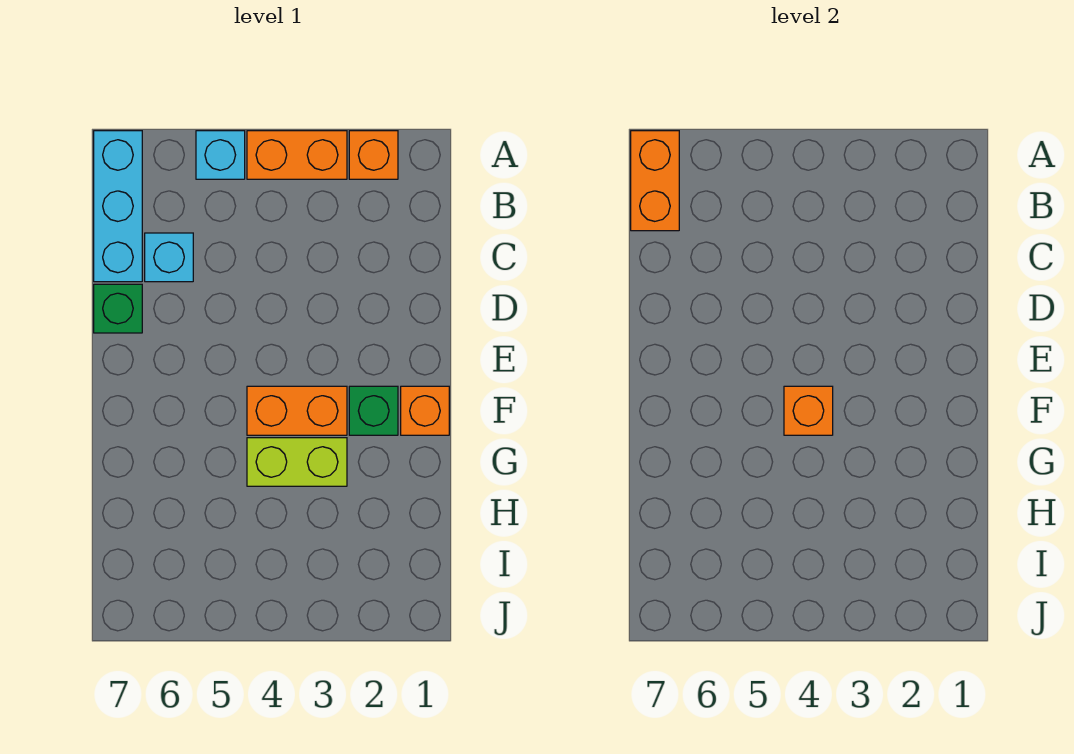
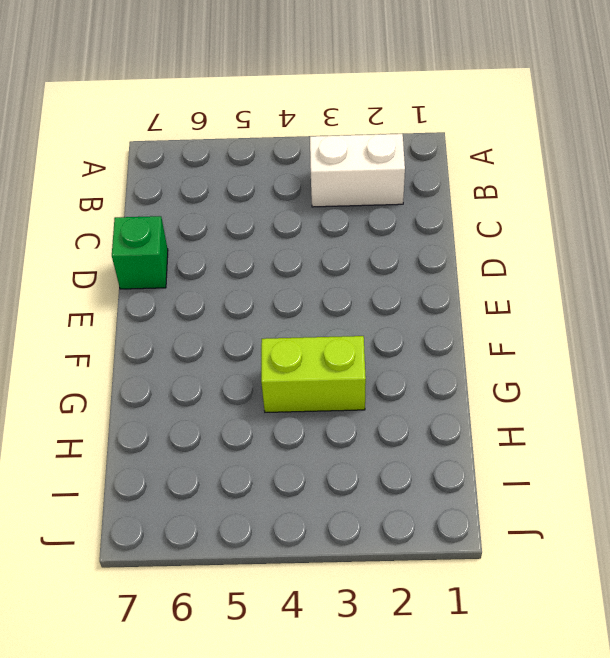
white 1x2 brick [310,134,405,207] -> none
none -> orange 1x1 brick [349,131,398,179]
none -> orange 1x2 brick [247,131,347,179]
none -> cyan 1x1 brick [196,131,245,179]

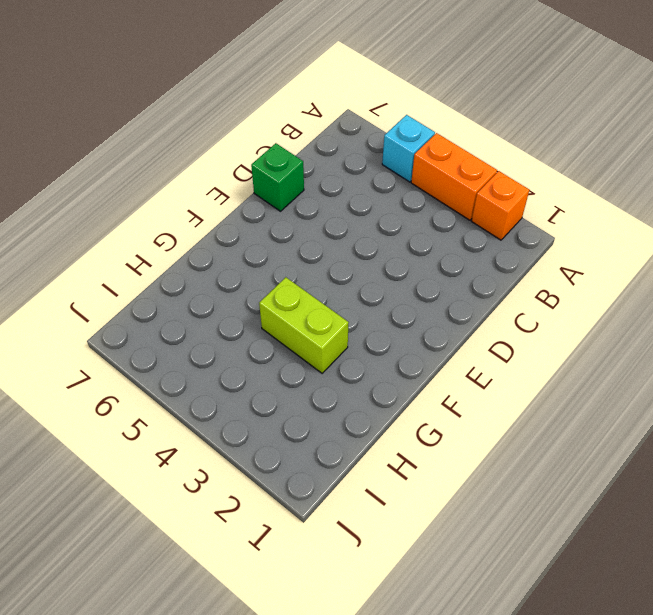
none -> cyan 1x3 brick [94,131,142,282]
none -> cyan 1x1 brick [145,233,193,282]
none -> orange 1x1 brick [401,386,449,435]

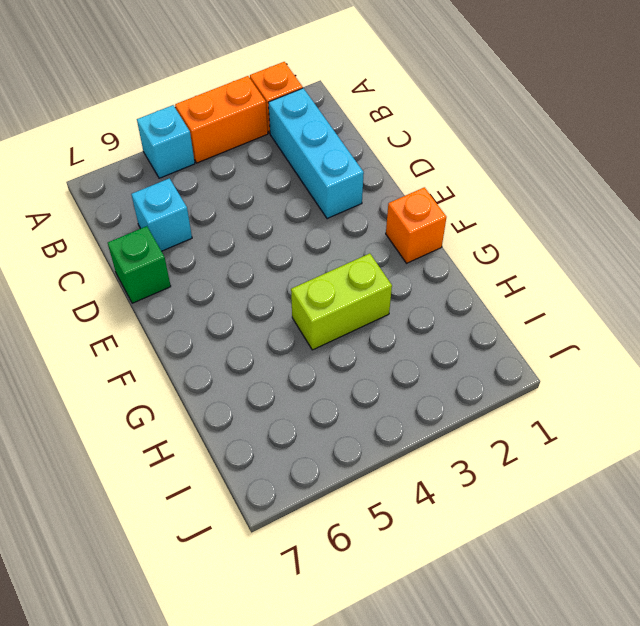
cyan 1x3 brick [268,88,364,219] -> cyan 1x3 brick moved to [94,131,142,282]
none -> green 1x1 brick [349,386,398,435]
none -> orange 1x2 brick [247,386,347,435]
none -> orange 1x2 brick [631,131,679,231]

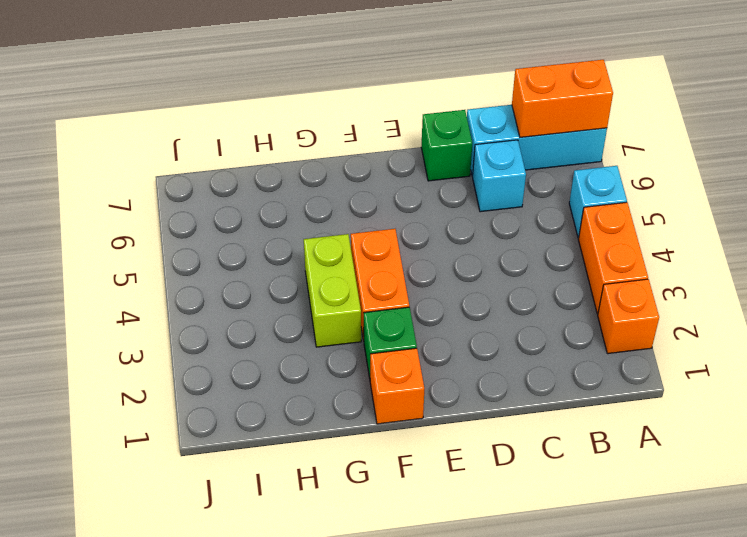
none -> orange 1x1 brick [784,386,833,435]

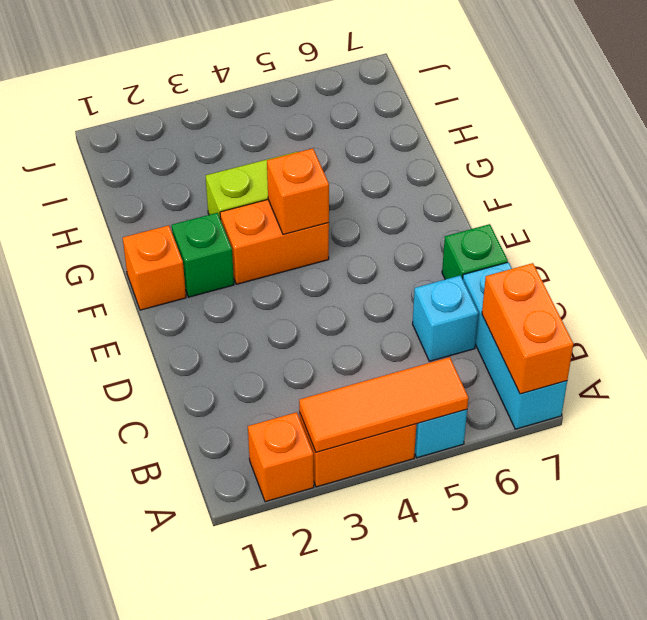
orange 1x3 tile [299,357,468,452] -> none

